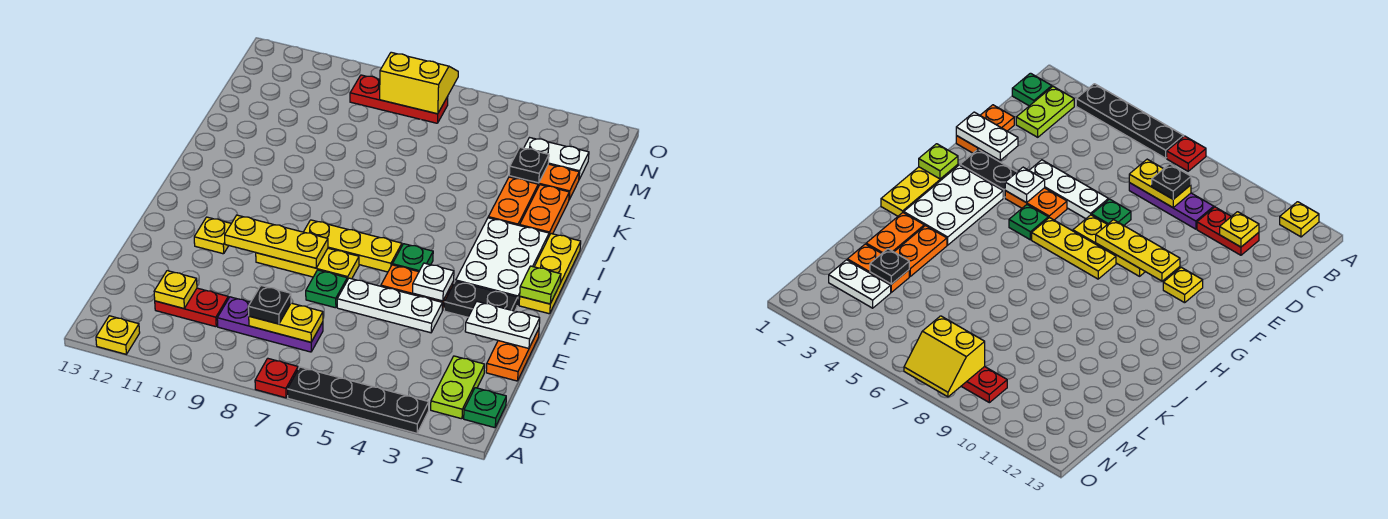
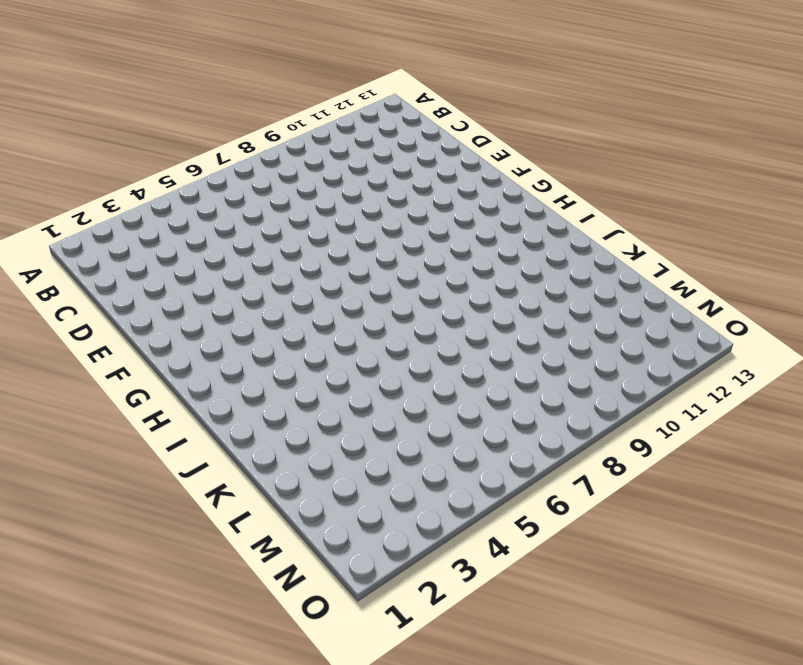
none -> black 1x4 plate [288,367,429,433]
none -> red 1x1 plate [255,358,298,398]
none -> yellow 1x1 plate [96,316,140,354]
none -> green 1x1 plate [464,388,506,428]

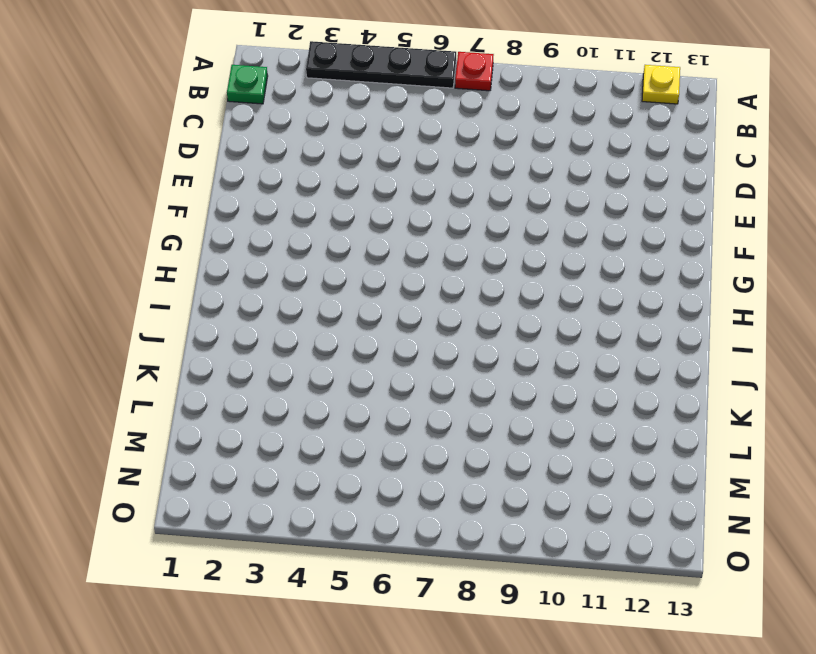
none -> lime 1x2 plate [431,356,485,419]
none -> purple 1x3 plate [217,297,323,352]
none -> red 1x2 plate [155,288,228,327]
none -> orange 1x2 plate [486,329,539,381]

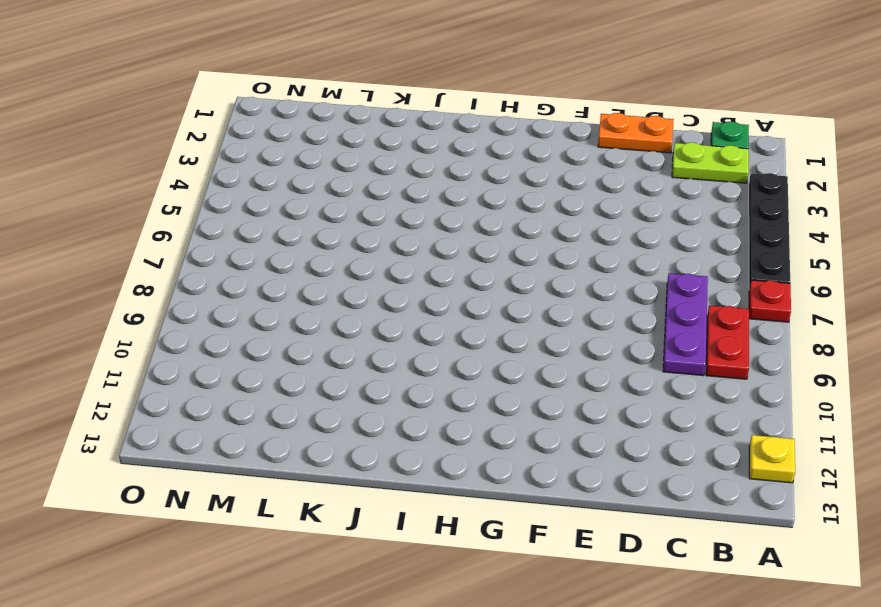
red 1x2 plate [706,305,749,379] -> red 1x2 plate moved to [155,288,228,327]
none -> white 1x3 plate [337,278,443,333]
none -> green 1x1 plate [306,270,347,308]
none -> black 1x2 plate [444,281,518,317]
none -> orange 1x2 plate [381,265,454,310]

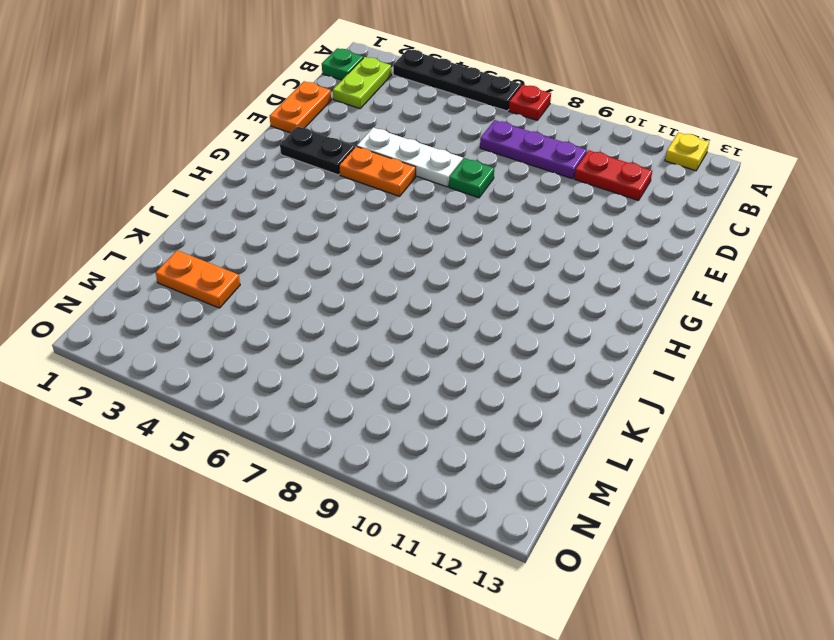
none -> yellow 1x3 plate [256,248,359,280]
none -> yellow 1x1 plate [194,217,231,254]
none -> yellow 1x3 plate [519,234,581,314]
none -> white 2x3 plate [456,218,549,305]

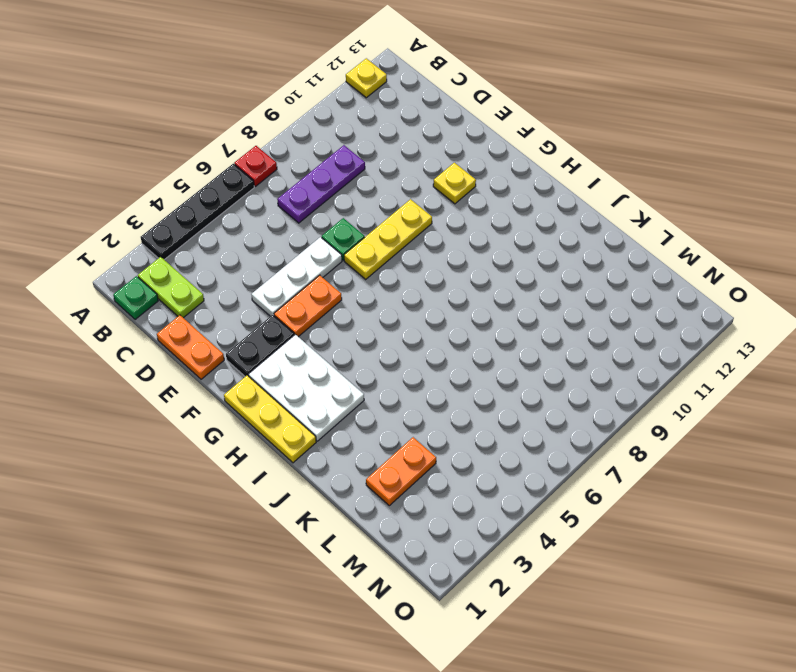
none -> red 1x2 plate [155,288,228,327]
none -> green 1x1 plate [392,244,433,272]
none -> yellow 1x3 plate [304,220,402,272]
none -> orange 1x2 plate [520,185,569,235]

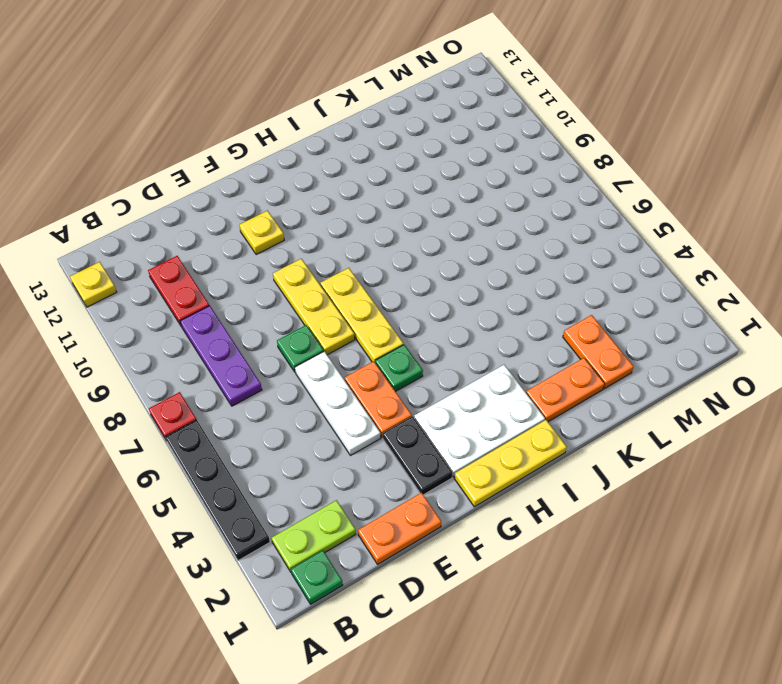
none -> orange 1x2 plate [488,177,538,226]
none -> white 1x2 plate [524,138,589,179]
none -> red 1x3 plate [350,75,448,123]
none -> yellow 1x2 plate [249,303,323,342]

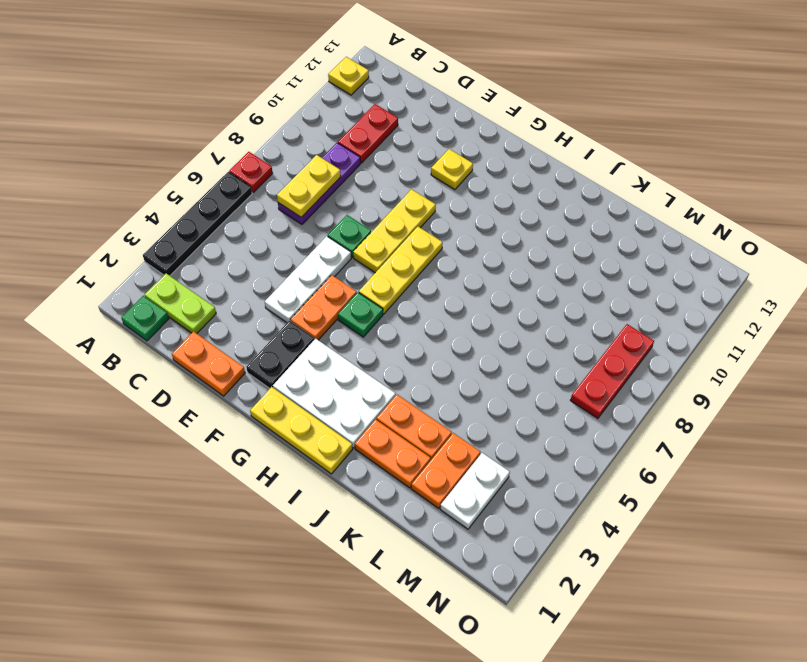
none -> yellow 1x1 plate [154,271,197,308]
none -> white 1x2 plate [465,302,540,348]
none -> white 1x1 plate [413,263,454,301]
none -> yellow 1x3 plate [225,215,328,268]

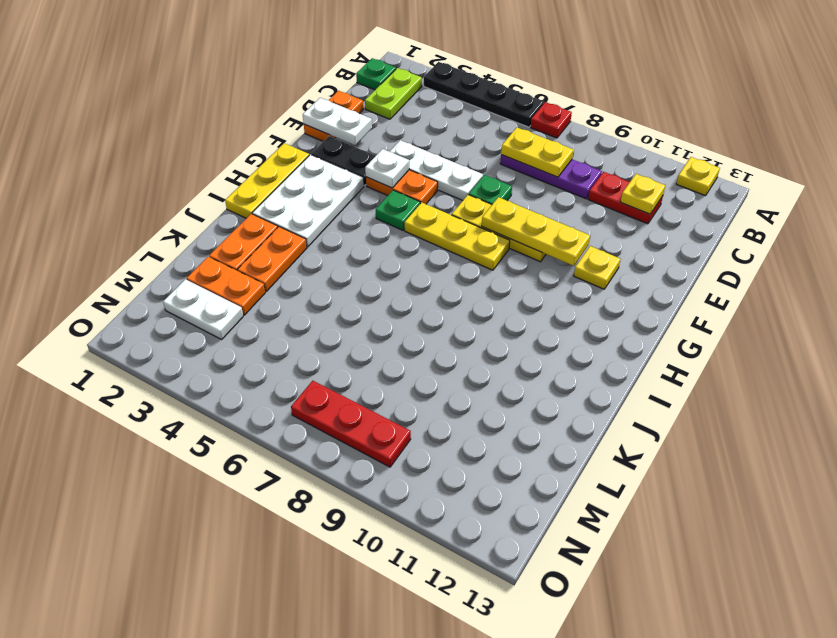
none -> lime 1x1 plate [520,266,561,304]
none -> black 1x1 plate [509,147,549,183]
none -> yellow 2x2 slope [380,52,458,114]
none -> black 1x1 plate [248,286,291,324]

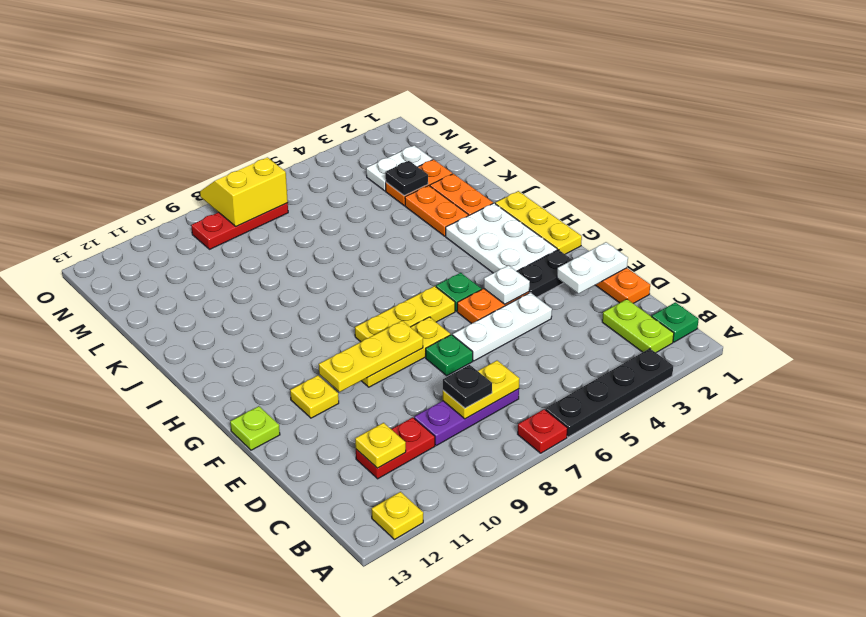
lime 1x1 plate [230,406,280,450] -> lime 1x1 plate moved to [520,266,561,304]

